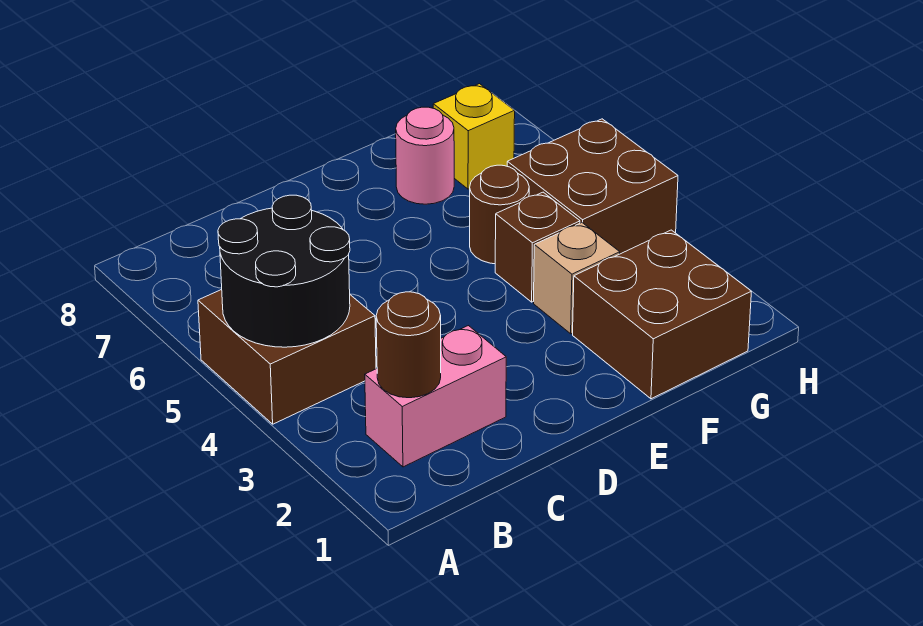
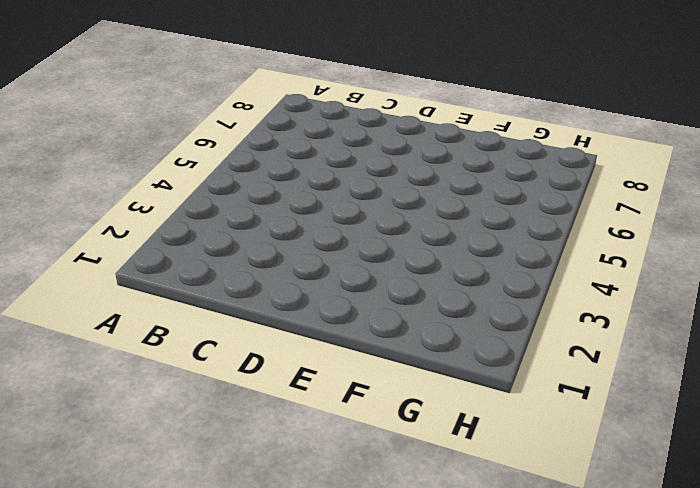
none -> brown 2x2 brick [198,290,376,424]
none -> pink 1x2 brick [365,326,506,467]

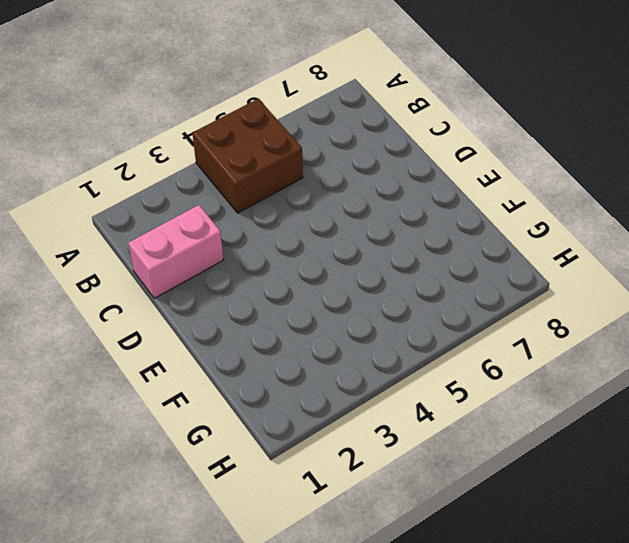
pink 1x2 brick [128,205,224,298] -> pink 1x2 brick turned to [365,326,506,467]
none -> brown 2x2 brick [573,230,751,399]
none -> tan 1x1 brick [534,223,620,334]

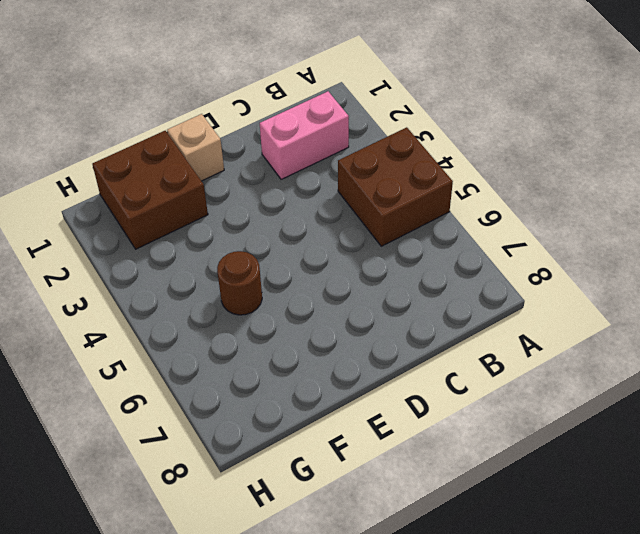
tan 1x1 brick [167,114,224,181] -> tan 1x1 brick moved to [534,223,620,334]
none -> brown 1x1 brick [495,192,580,302]
none -> pink 1x1 round brick [396,107,454,204]

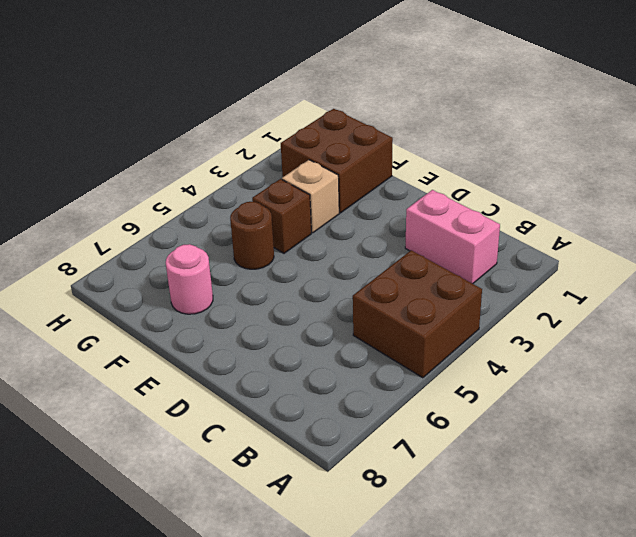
none -> brown 2x2 brick [507,119,678,254]
none -> yellow 1x1 brick [433,84,515,189]

